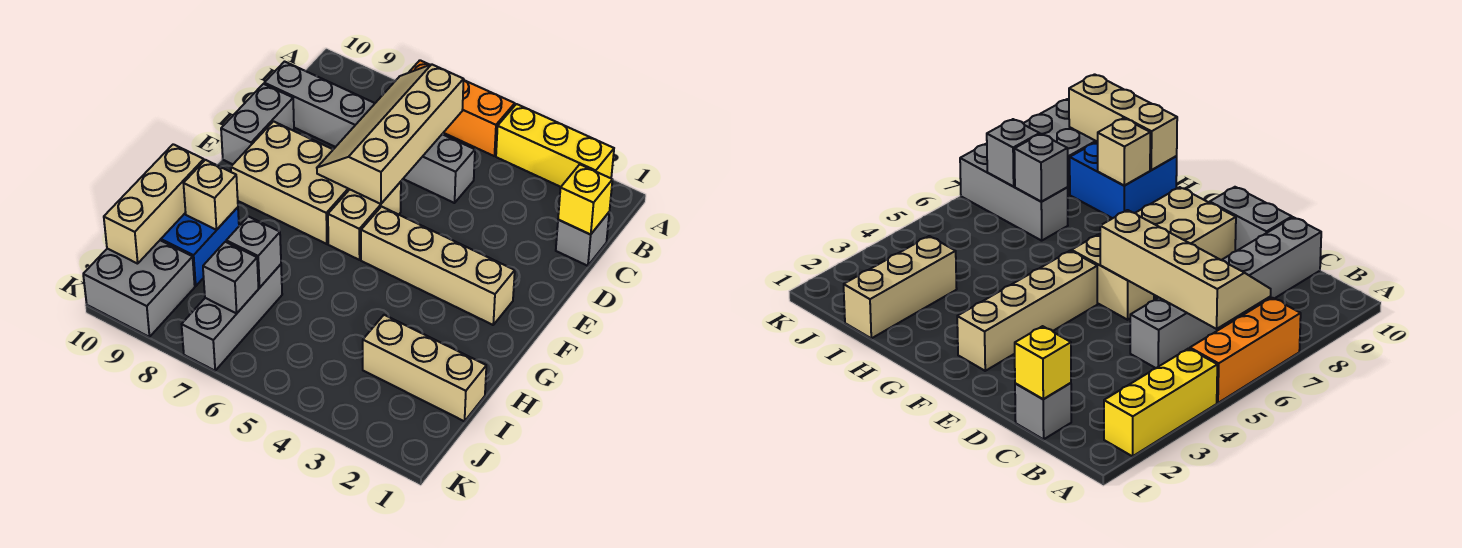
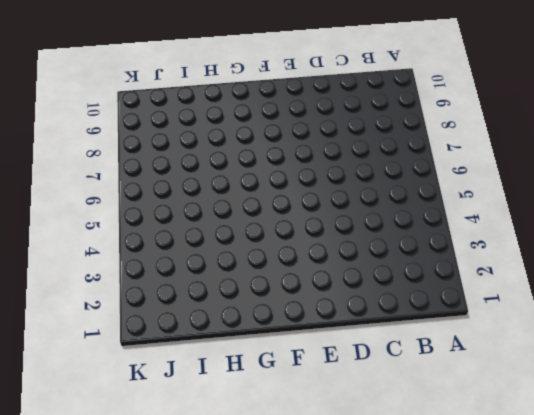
none -> yellow 1x3 brick [496,104,614,187]
none -> orange 1x3 brick [409,60,515,156]
none -> grey 1x1 brick [556,213,609,266]

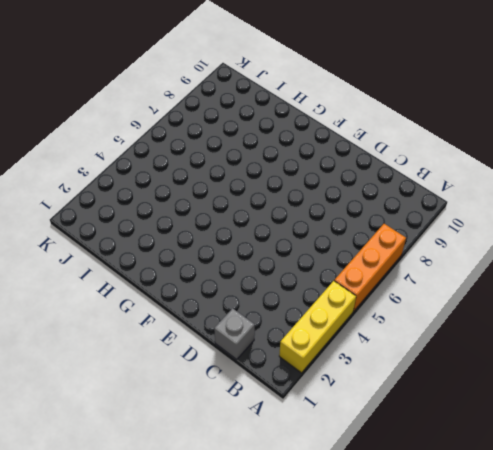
none -> grey 1x6 brick [264,62,475,203]
none -> grey 1x2 brick [221,84,294,164]
none -> tan 1x2 brick [328,182,401,260]

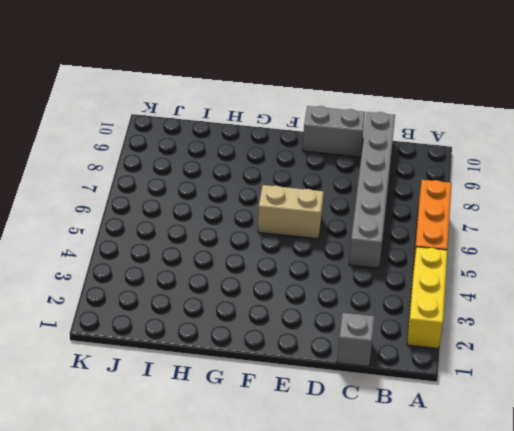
none -> tan 2x3 brick [231,121,350,244]
none -> tan 1x4 brick [361,207,515,325]
none -> blue 2x2 brick [160,207,239,286]

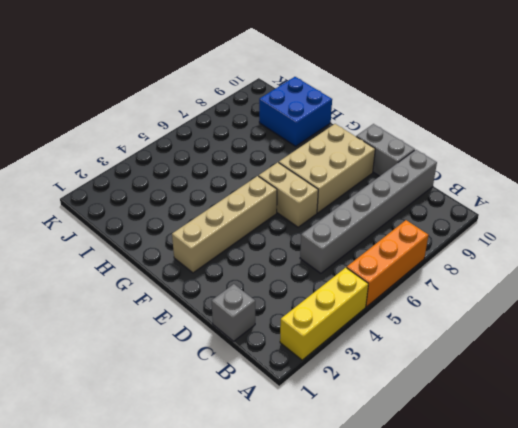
none -> tan 1x3 brick [363,315,486,421]
none -> grey 1x3 brick [182,264,282,371]
none -> grey 2x2 brick [83,240,195,337]

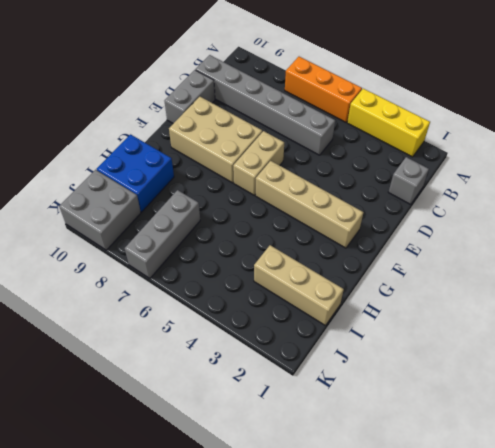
none -> tan 2x4 slope [317,64,464,204]
none -> yellow 1x1 brick [558,164,613,235]
none -> tan 1x1 brick [183,160,238,230]

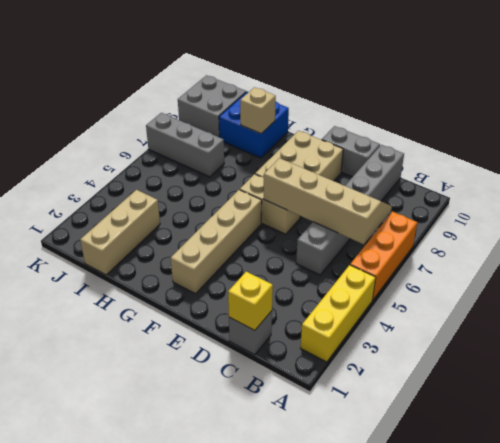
none -> tan 1x3 brick [104,144,204,264]
none -> grey 1x1 brick [226,216,281,288]
none -> grey 1x1 brick [203,242,258,313]

